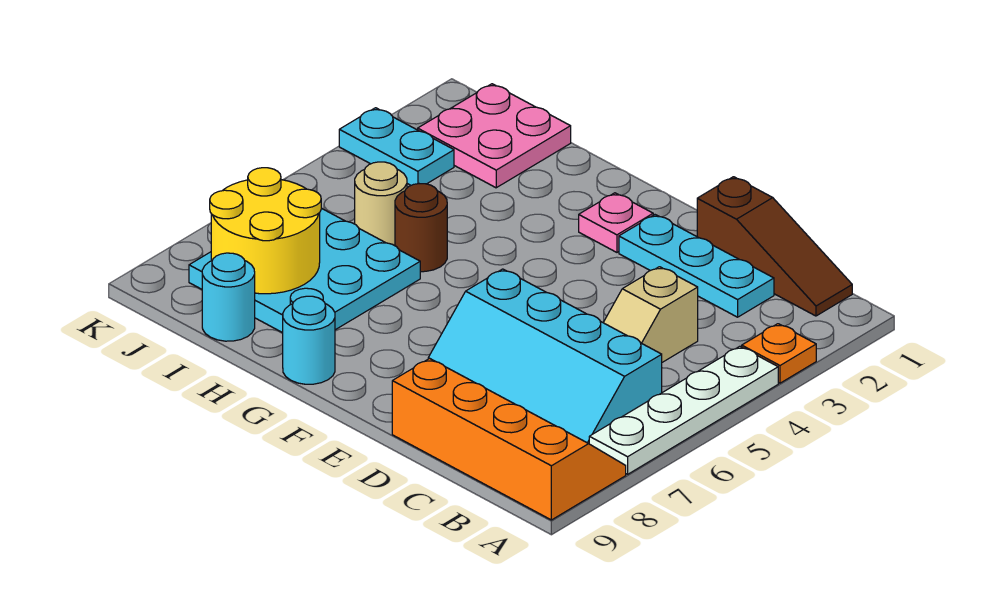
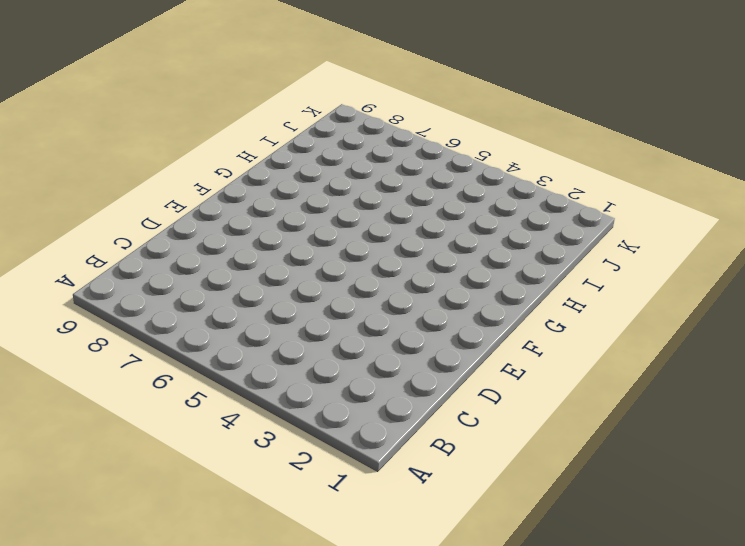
none -> orange 1x1 plate [742,324,816,383]
none -> white 1x4 plate [589,346,778,474]
none -> orange 2x4 slope [392,358,626,520]

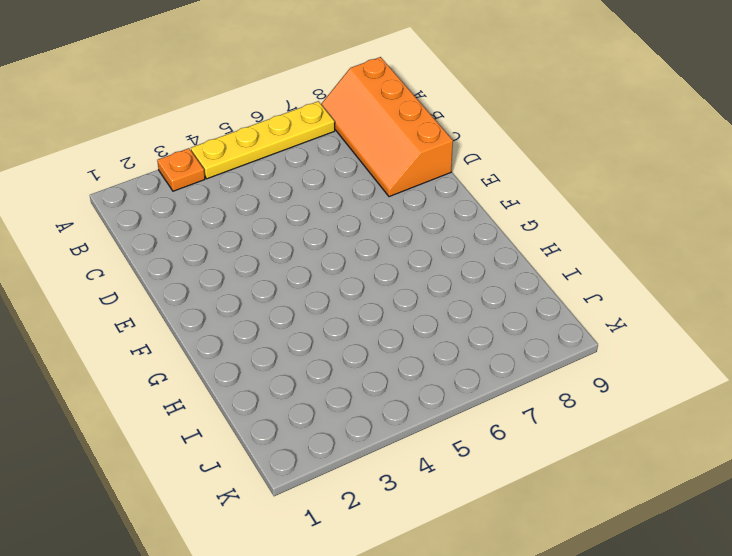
yellow 1x4 plate [191,101,335,179] -> white 1x4 plate [589,346,778,474]
none -> brown 1x3 slope [697,177,852,316]
none -> cyan 2x4 slope [428,269,662,444]
none -> cyan 1x3 plate [619,215,774,317]

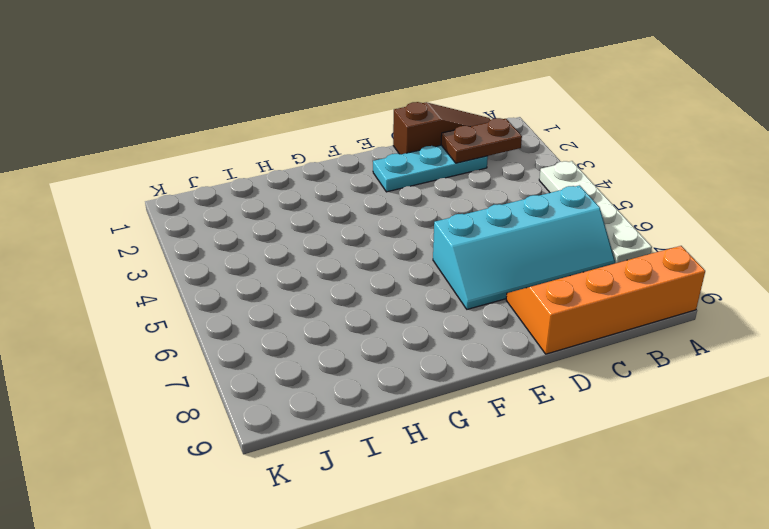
brown 1x2 plate [441,118,522,163] -> none
none -> orange 1x1 plate [742,324,816,383]
none -> tan 1x2 slope [603,267,698,362]
none -> pink 1x1 plate [579,193,653,252]

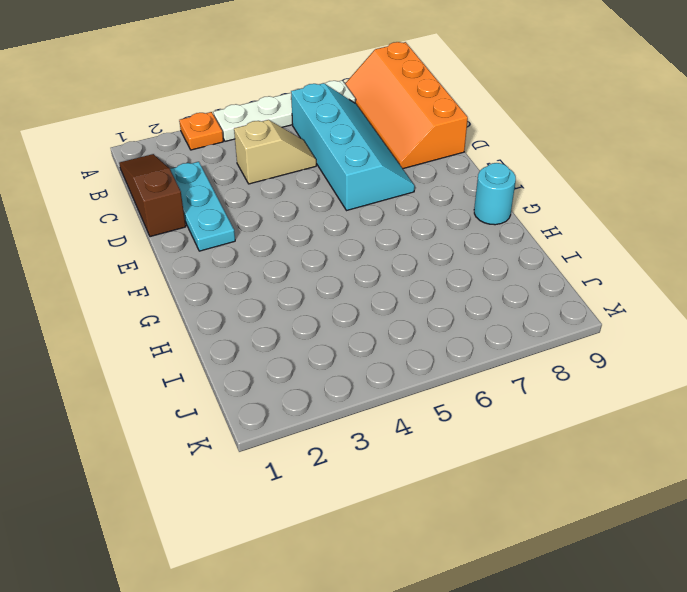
none -> pink 1x1 plate [579,193,653,252]
none -> brown 1x1 round brick [395,184,447,272]
none -> cyan 3x3 plate [189,208,420,333]

